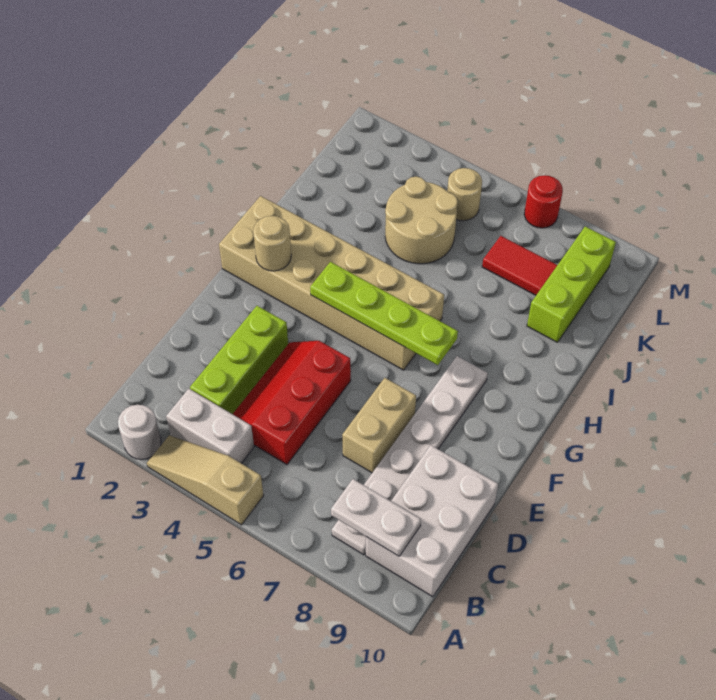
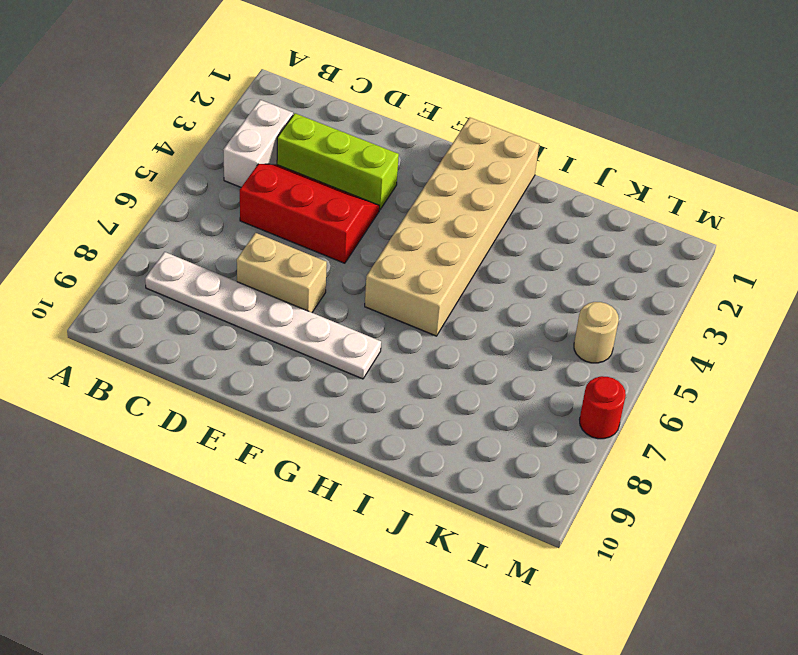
none -> white 1x1 round brick [118,405,161,459]
none -> tan 1x3 slope [147,435,263,525]
none -> white 2x3 brick [366,445,498,597]

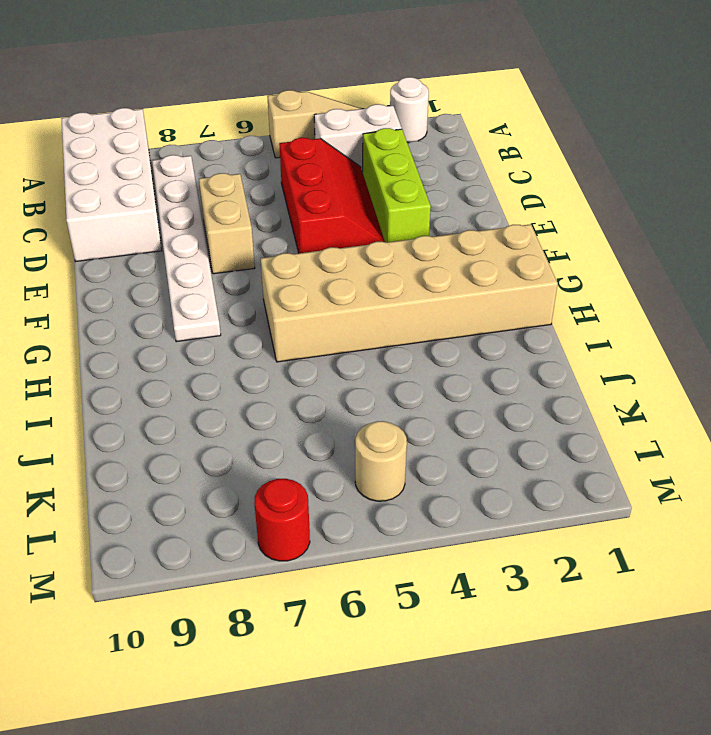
white 2x4 brick [61,108,162,262] -> white 2x3 brick [366,445,498,597]
none -> tan 2x2 round brick [385,177,458,264]
none -> lime 1x3 brick [527,227,616,342]
none -> red 1x2 tile [482,236,557,295]

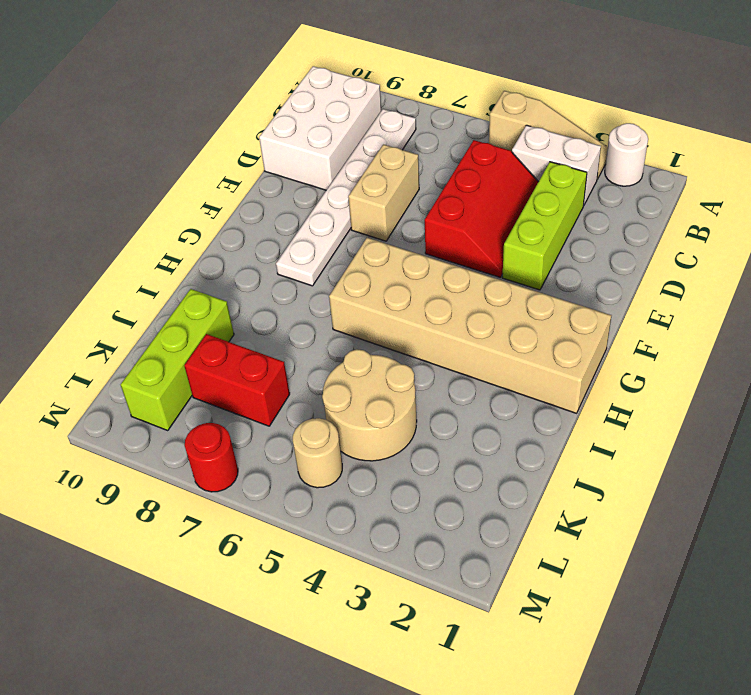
red 1x2 brick [184,334,290,426] -> red 1x2 tile [482,236,557,295]
none -> white 1x2 plate [331,479,421,556]
none -> tan 1x1 round brick [253,216,291,271]
none -> lime 1x4 plate [310,262,458,365]

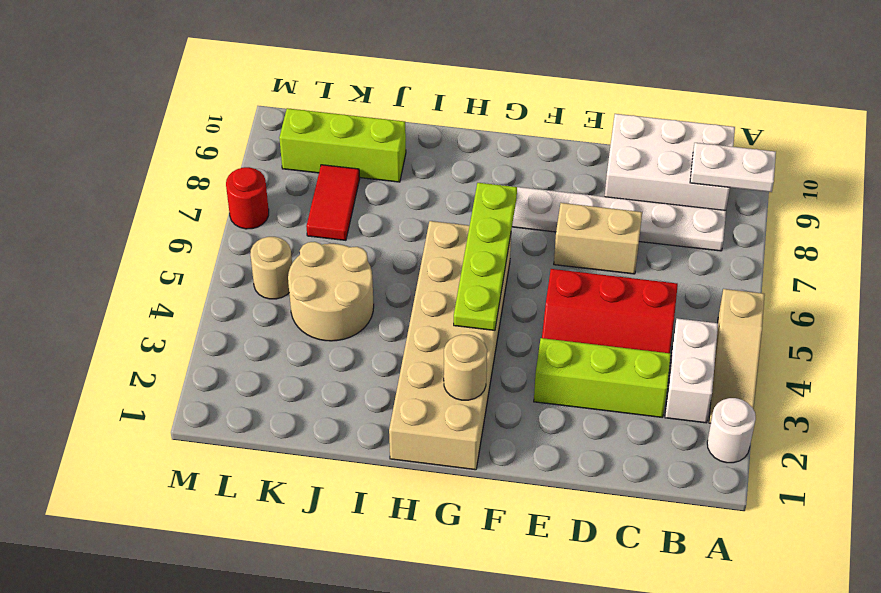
white 1x2 plate [690,143,776,192] -> white 1x2 plate turned to [331,479,421,556]

